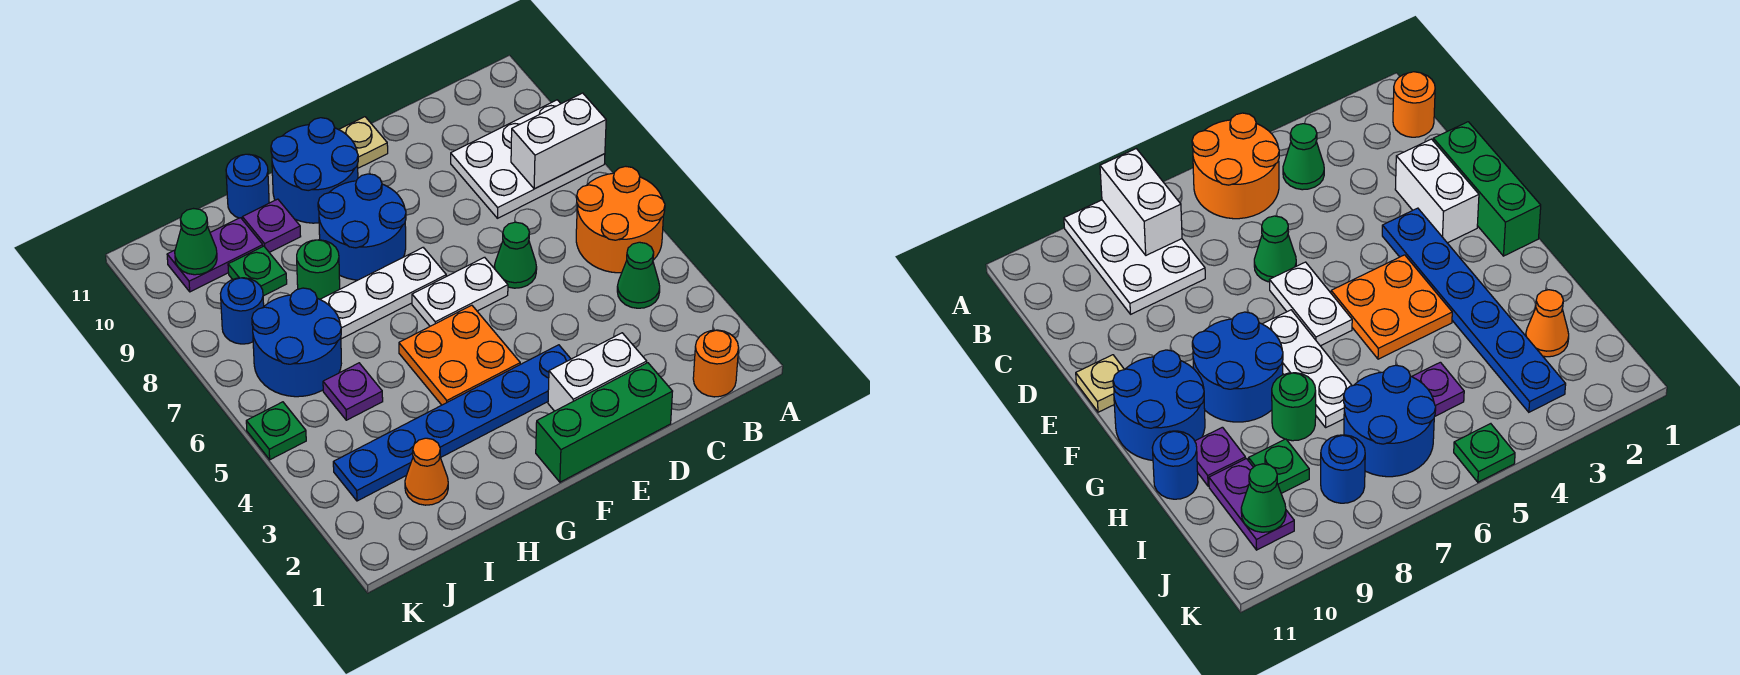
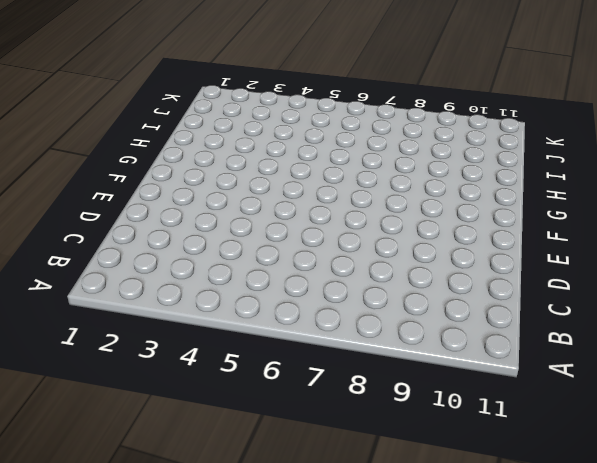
none -> orange 2x2 round brick [576,166,665,273]
none -> white 2x3 plate [451,100,605,218]
none -> orange 1x1 round brick [693,330,739,397]

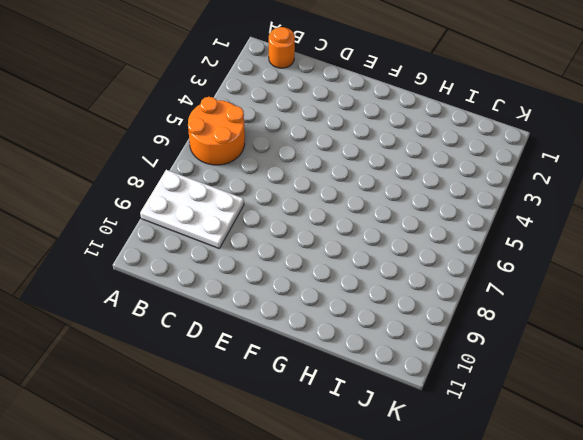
none -> green 1x1 cone [617,242,660,308]
none -> green 1x3 brick [536,363,673,482]
none -> white 1x2 brick [548,333,647,411]

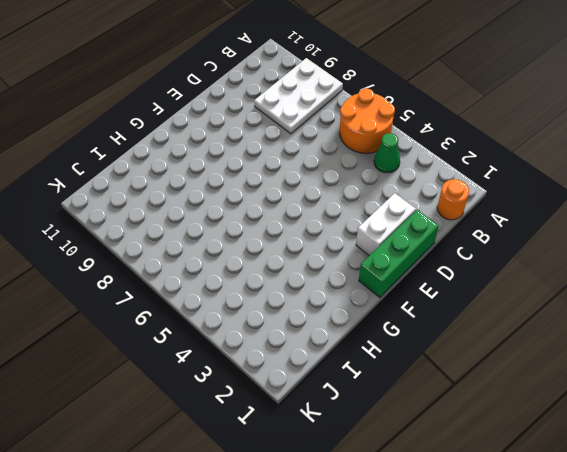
none -> green 1x1 cone [494,222,537,288]
none -> blue 1x6 plate [333,345,571,501]
none -> white 1x2 plate [412,257,508,326]

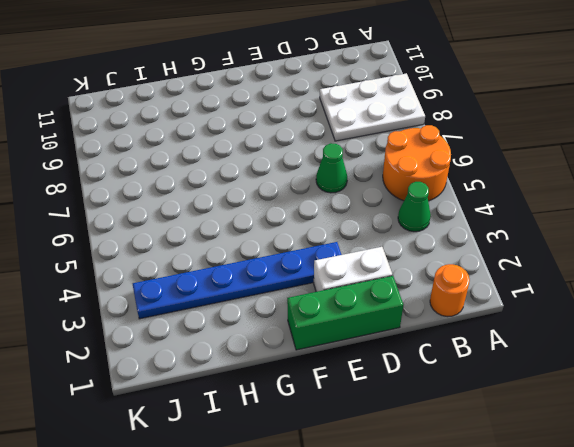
none -> white 1x2 plate [412,257,508,326]
none -> tan 1x1 plate [339,117,388,168]
none -> orange 2x2 plate [399,305,520,405]

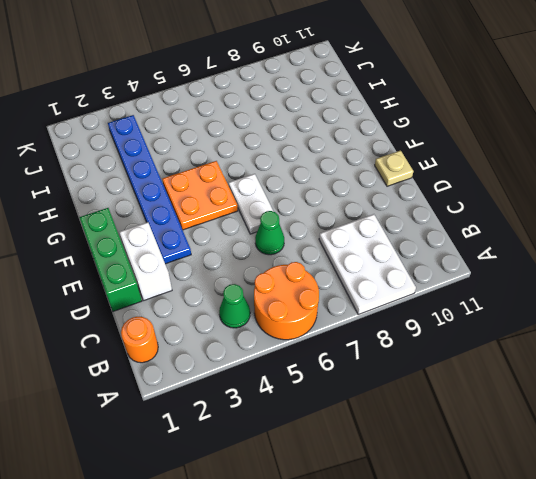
none -> white 1x3 plate [320,248,446,339]
none -> blue 2x2 round brick [318,174,406,280]
none -> blue 2x2 round brick [271,118,358,223]

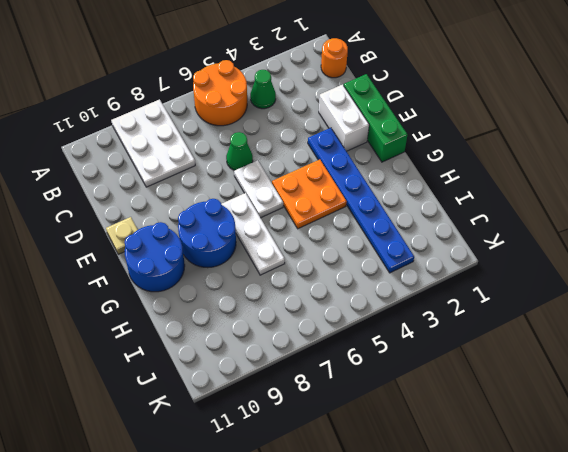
none -> green 1x1 round brick [297,240,340,299]
none -> purple 1x1 plate [242,199,301,252]
none -> blue 1x1 round brick [226,154,269,219]

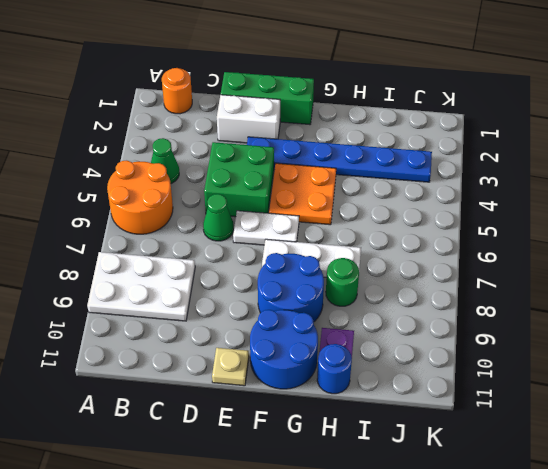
green 2x2 brick [204,142,274,217] -> none
none -> orange 1x1 cone [405,438,448,505]
none -> purple 1x1 plate [323,363,383,420]
none -> blue 2x2 round brick [252,288,341,397]

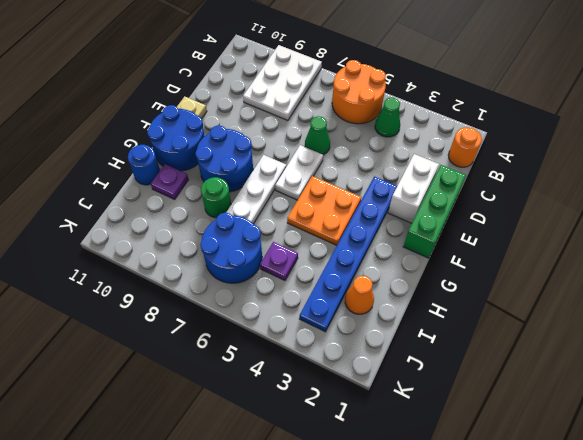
none -> green 1x1 plate [228,246,287,296]
none -> purple 1x2 plate [167,218,263,292]
none -> blue 1x1 round brick [220,278,264,344]

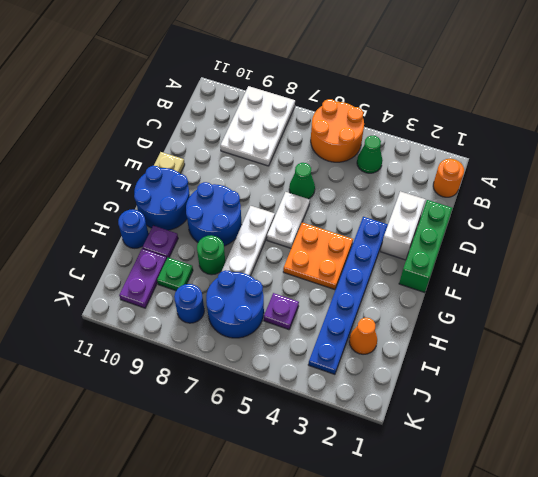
none -> green 1x1 plate [246,402,306,460]
none -> white 1x2 brick [511,93,606,189]
none -> green 1x1 cone [175,209,217,275]

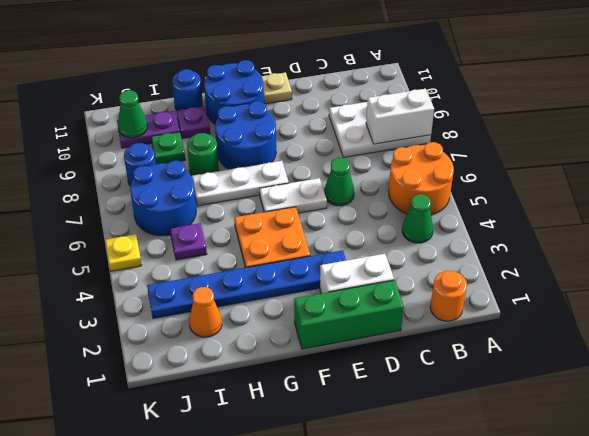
yellow 1x1 plate [105,234,142,271] -> green 1x1 plate [246,402,306,460]

